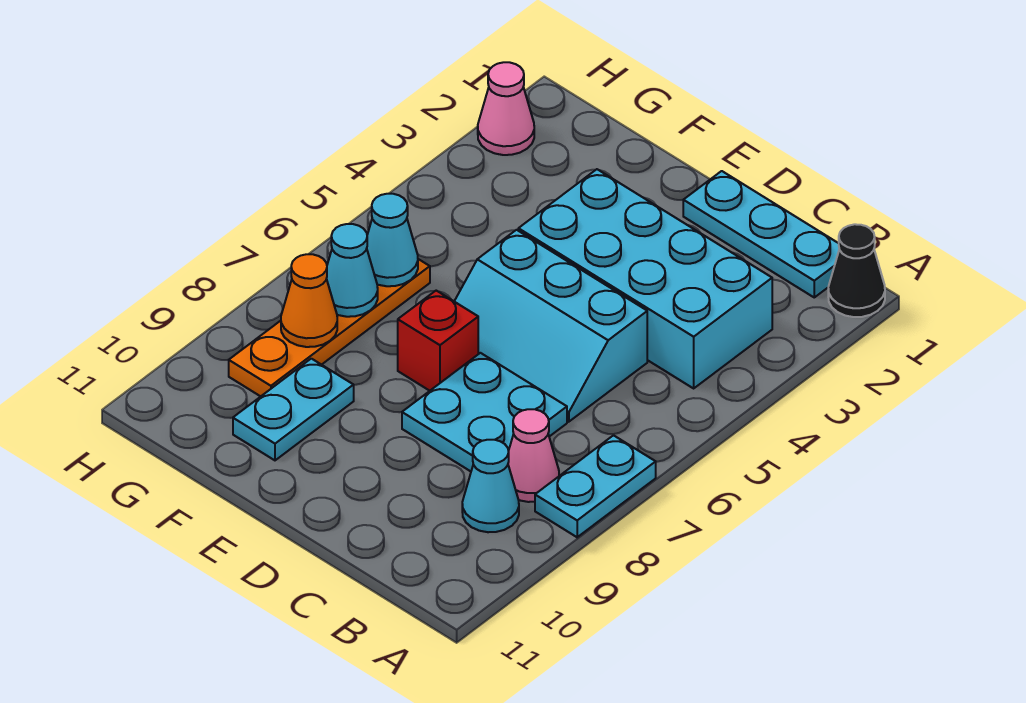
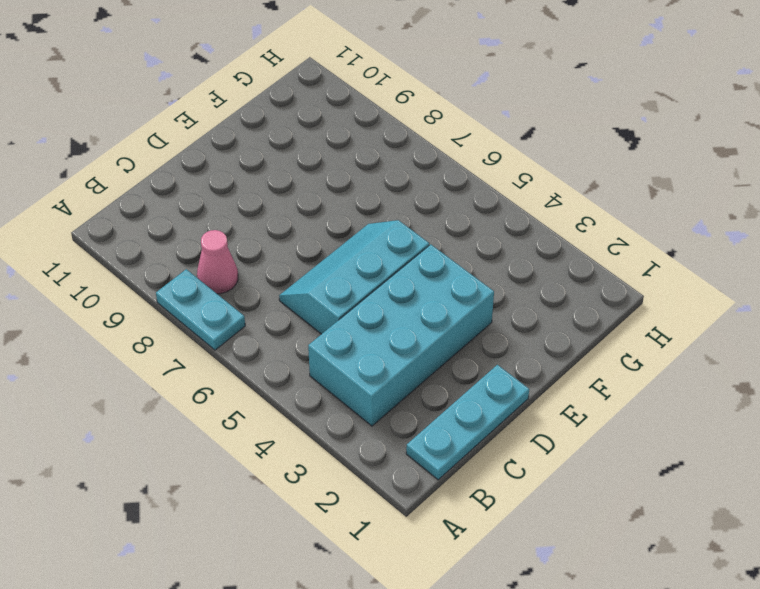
none -> black 1x1 cone [828,224,885,317]
none -> cyan 1x1 cone [462,440,519,532]
none -> cyan 2x2 plate [402,353,567,471]

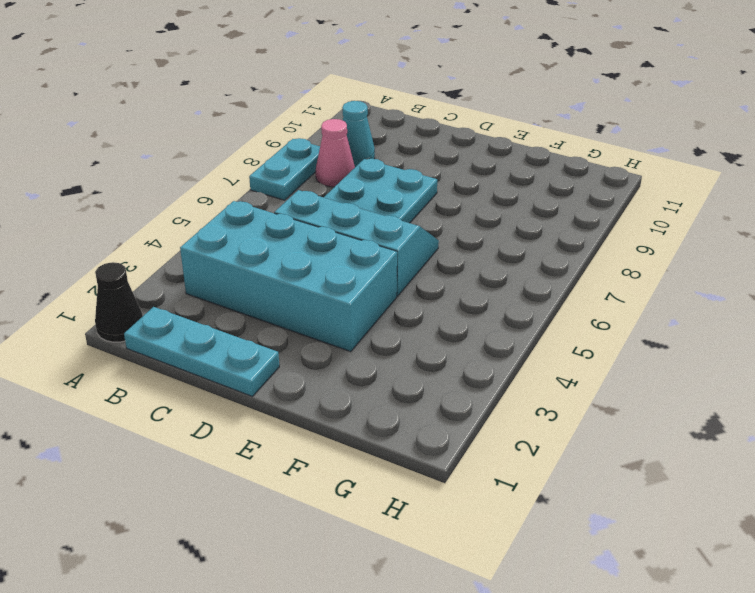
none -> red 1x1 brick [398,291,478,391]
none -> cyan 1x2 plate [233,359,354,460]
none -> orange 1x4 plate [229,259,430,396]

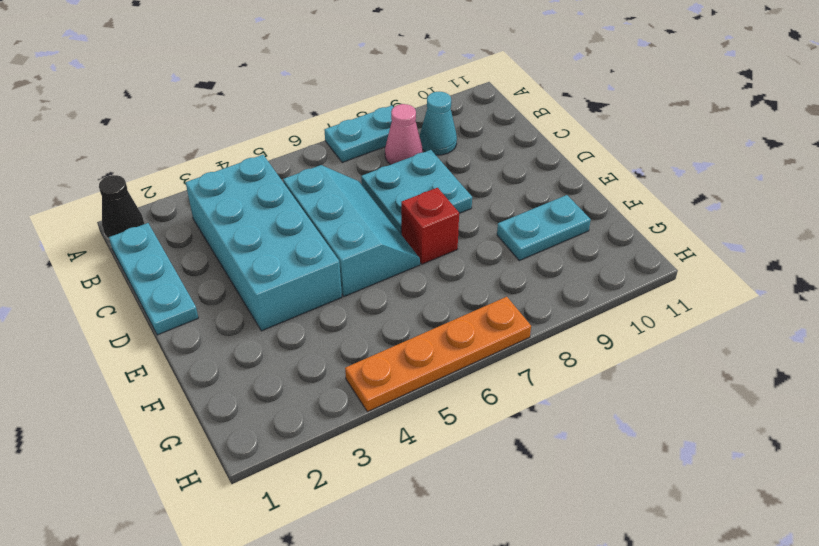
orange 1x4 plate [345,297,531,412] -> orange 1x4 plate moved to [229,259,430,396]
none -> pink 1x1 cone [478,62,534,155]
none -> cyan 1x1 cone [367,194,418,286]
none -> cyan 1x1 cone [326,224,378,317]

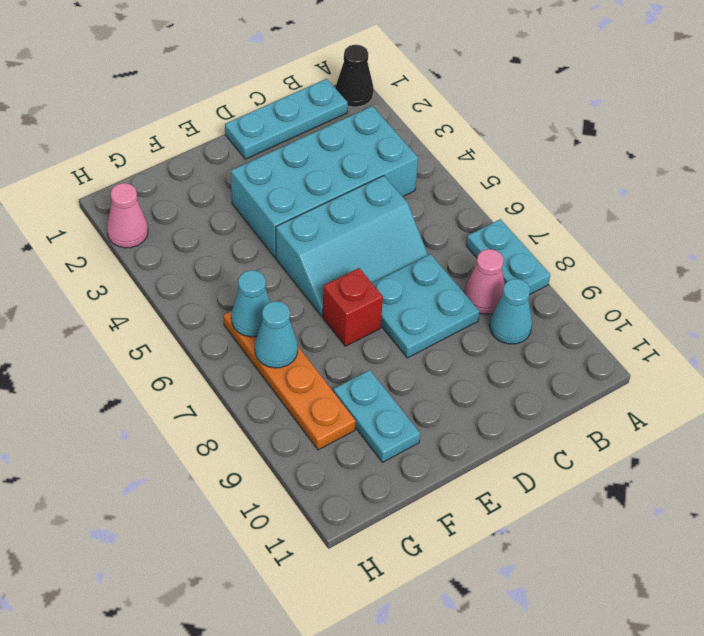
none -> orange 1x1 cone [281,254,337,347]

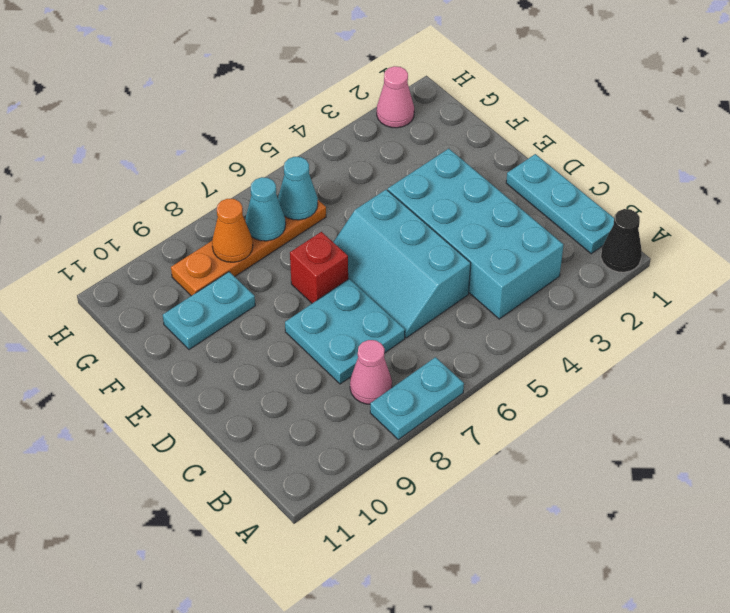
none -> cyan 1x1 cone [462,440,519,532]

